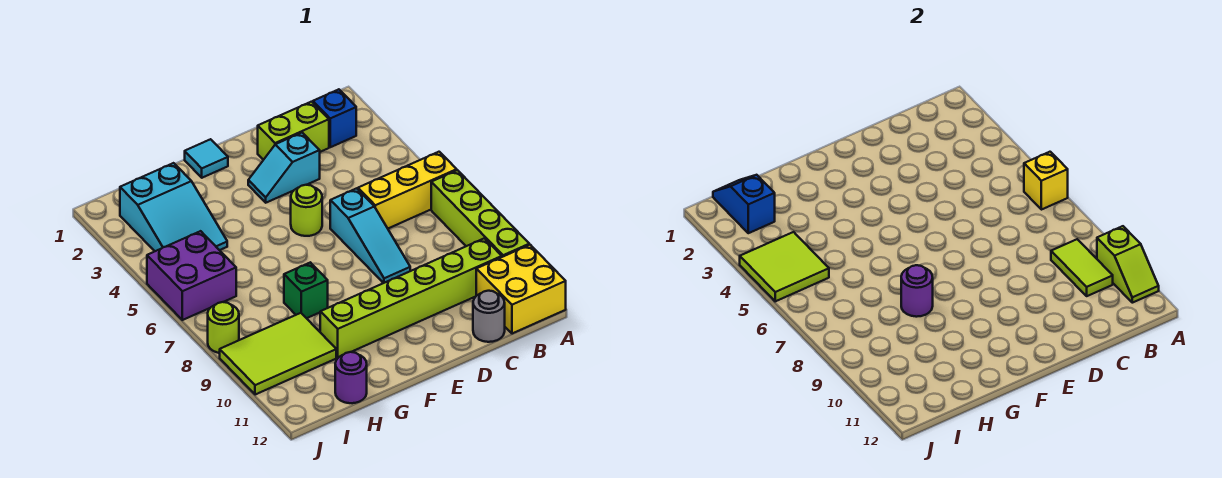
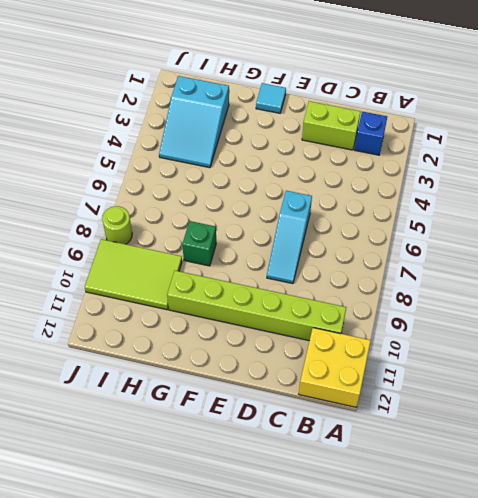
none -> yellow 1x3 brick [358,152,457,228]
none -> lime 1x4 brick [431,170,529,257]
none -> grey 1x1 round brick [473,291,505,342]

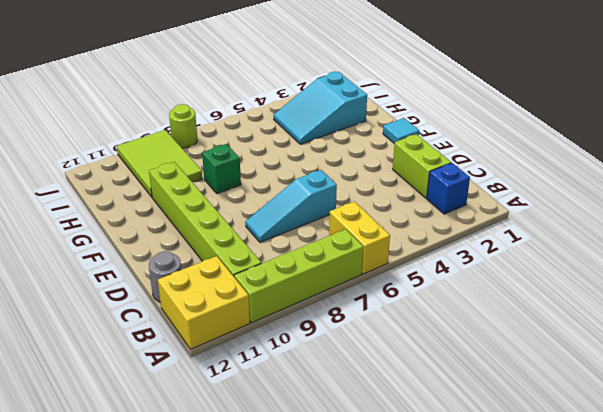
yellow 1x2 brick [329,202,390,274] -> yellow 1x3 brick [358,152,457,228]
none -> cyan 1x2 slope [248,133,320,203]
none -> lime 1x1 round brick [291,185,322,236]
none -> purple 1x1 round brick [335,352,367,403]

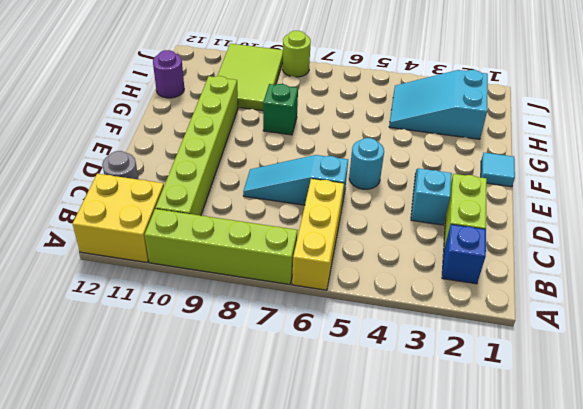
cyan 1x1 round brick [349,138,384,189] -> lime 1x1 round brick [291,185,322,236]
none -> purple 2x2 brick [147,231,236,320]
none -> yellow 1x1 brick [1024,152,1068,210]
none -> lime 1x2 slope [1097,226,1159,303]

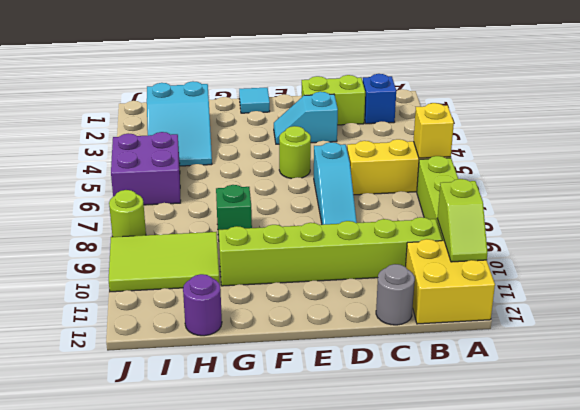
none -> lime 1x2 tile [1051,239,1113,296]
none -> purple 1x1 round brick [901,265,933,317]
none -> blue 1x2 slope [713,175,775,233]

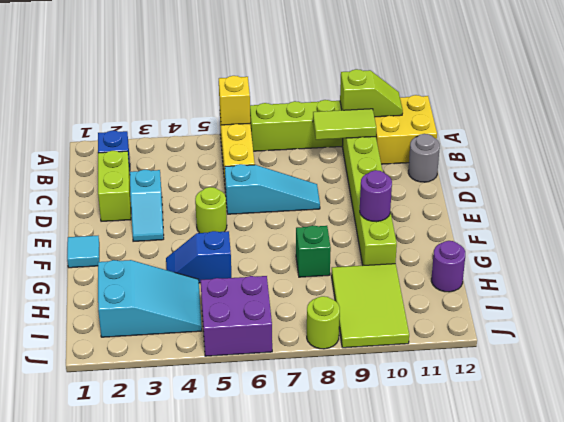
purple 1x1 round brick [360,170,392,222] -> purple 1x1 round brick moved to [901,265,933,317]
blue 1x2 slope [166,231,232,283] -> blue 1x2 slope moved to [713,175,775,233]
none -> lime 2x2 tile [740,232,829,301]

